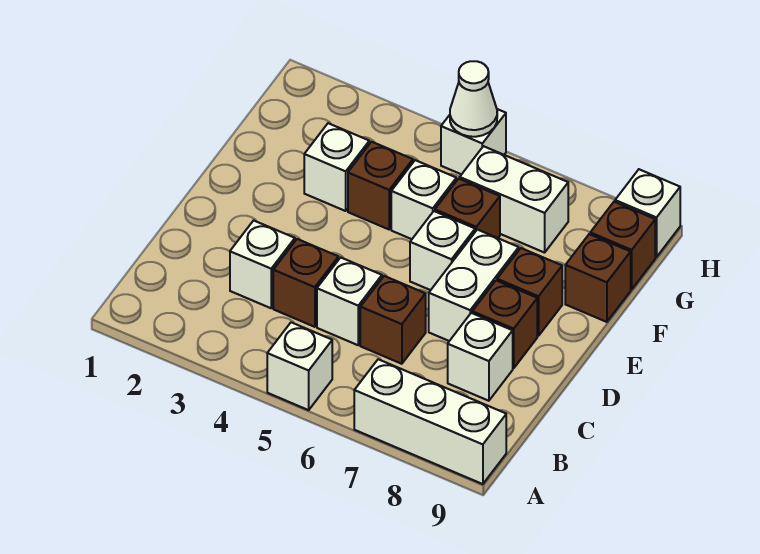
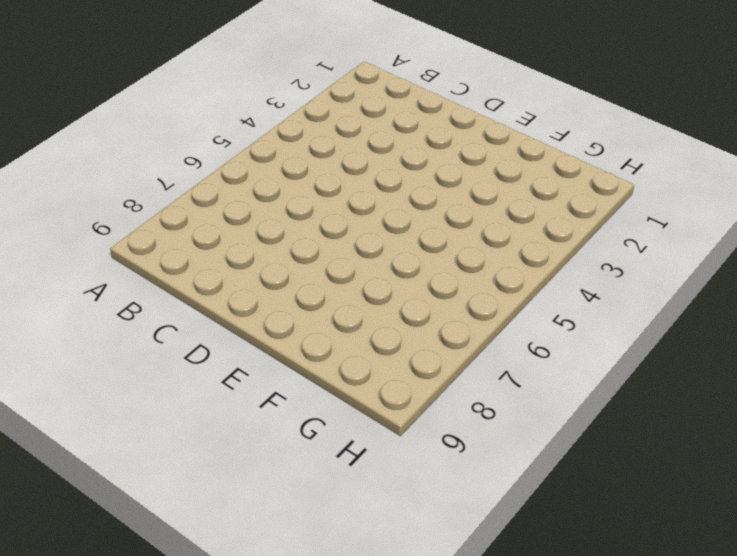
none -> white 1x1 brick [267,322,332,410]
none -> white 1x3 brick [354,359,506,484]
none -> white 1x1 brick [230,220,295,308]

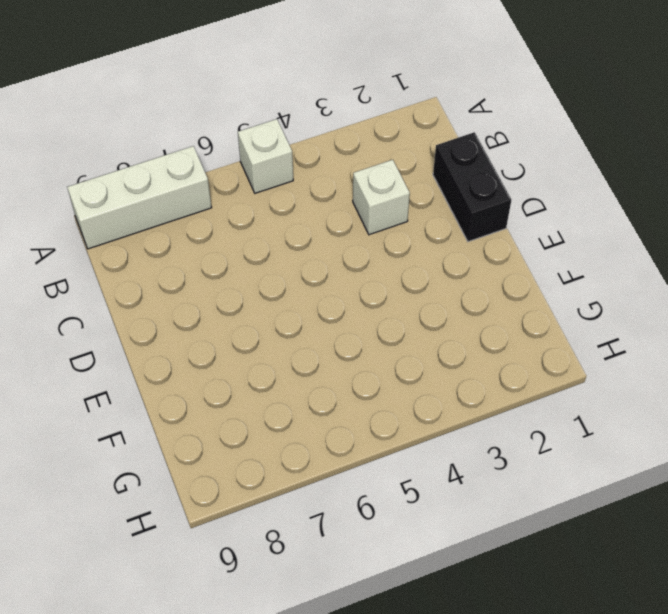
black 1x2 brick [433,132,511,242] -> none
none -> brown 1x1 brick [273,239,338,327]
none -> white 1x1 brick [317,257,382,345]
none -> brown 1x1 brick [360,276,426,364]

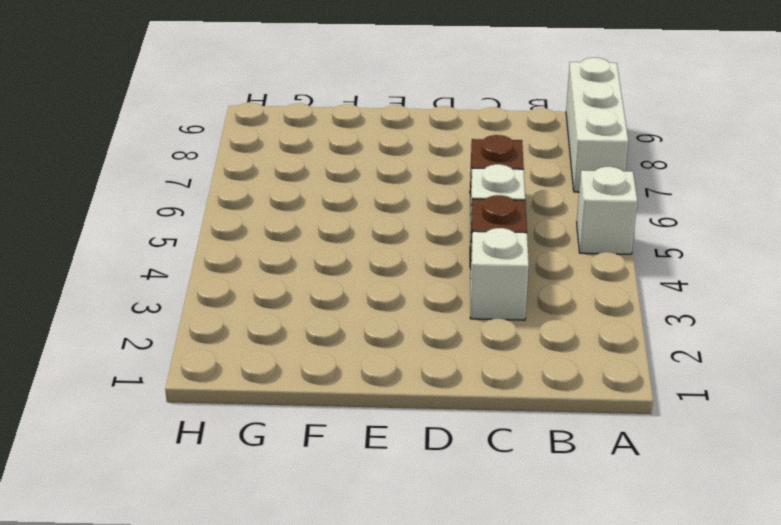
none -> white 1x1 brick [448,313,513,401]
none -> white 1x2 brick [429,230,519,341]
none -> brown 1x1 brick [472,281,537,368]

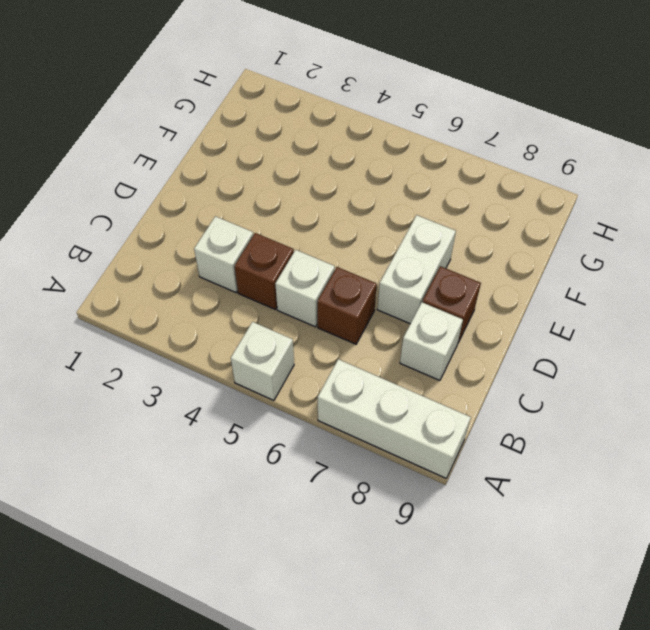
none -> white 1x1 brick [410,211,475,290]
none -> brown 1x1 brick [497,248,562,336]
none -> white 1x1 brick [304,123,369,211]

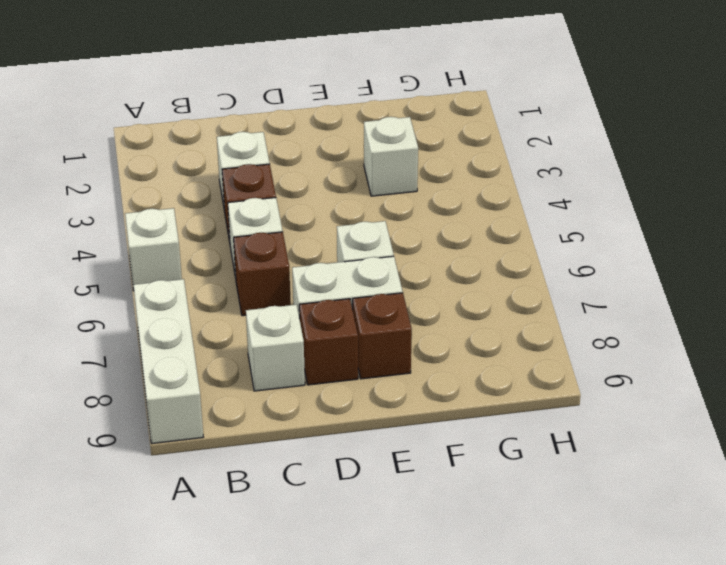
none -> brown 1x1 brick [348,142,413,229]
none -> white 1x1 brick [391,160,456,239]
none -> brown 1x1 brick [435,179,500,238]

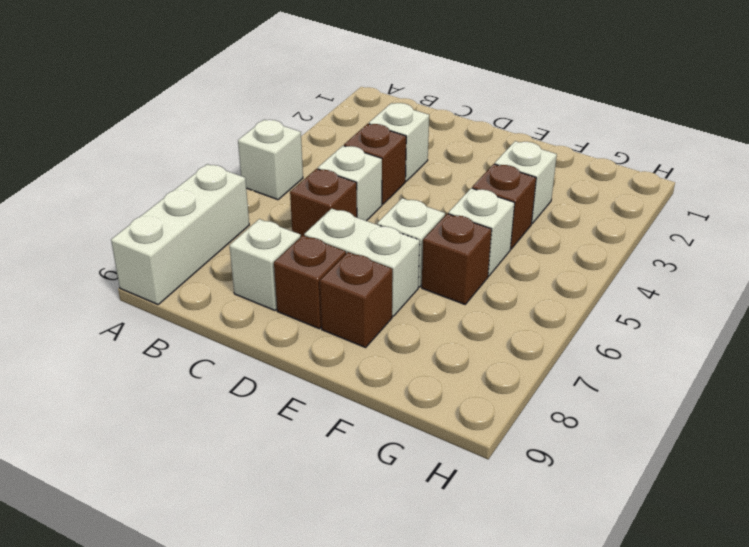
none -> brown 1x1 brick [565,234,631,322]
none -> white 1x2 brick [460,146,568,253]
none -> brown 1x1 brick [590,202,655,289]

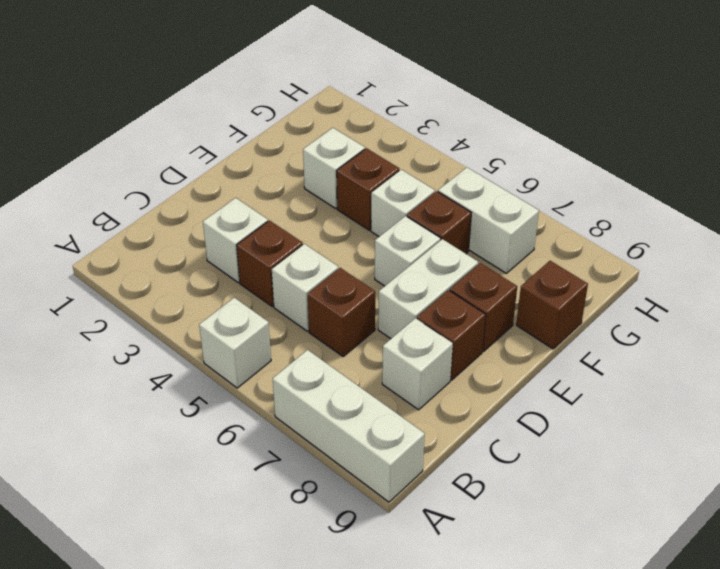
none -> brown 1x1 brick [590,202,655,289]
none -> white 1x1 brick [441,109,506,174]
none -> white 1x1 brick [615,169,680,257]

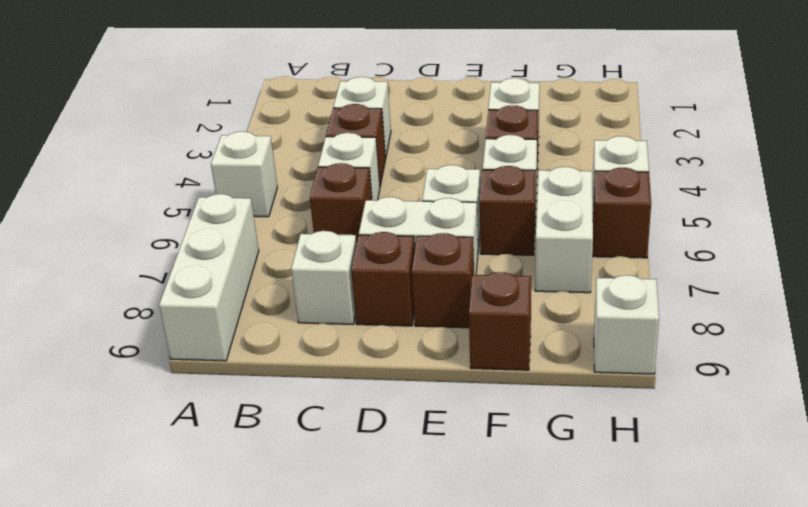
brown 1x1 brick [593,168,651,258] -> brown 1x1 brick moved to [590,202,655,289]
none -> white 1x1 cone [450,61,497,137]

